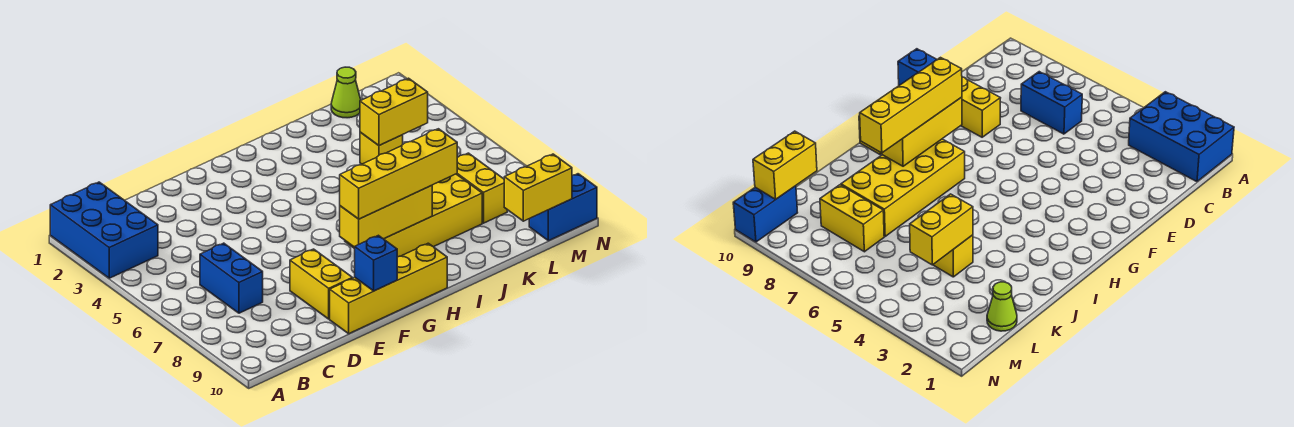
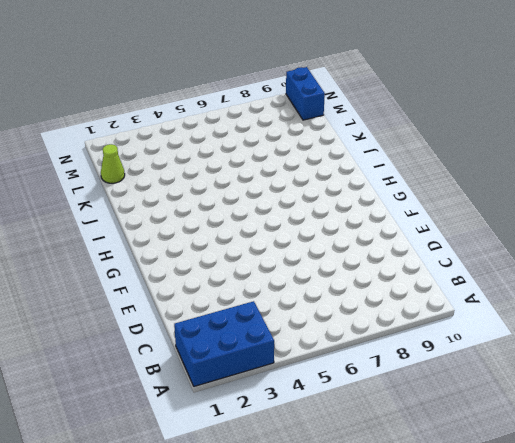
none -> blue 1x2 brick [200,243,263,313]
none -> yellow 1x2 brick [290,249,353,319]
none -> yellow 1x4 brick [330,243,447,334]

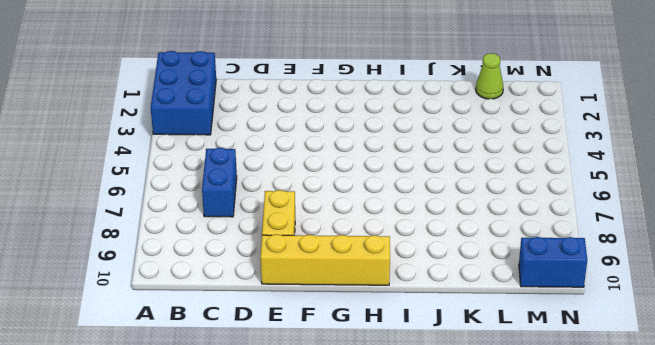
none -> yellow 2x4 brick [345,174,482,257]
none -> yellow 1x1 brick [360,132,403,164]
none -> yellow 1x2 brick [457,153,507,223]

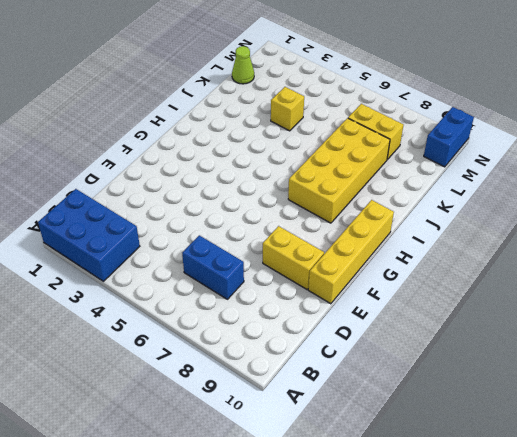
none -> blue 1x1 brick [355,235,397,291]
none -> yellow 1x3 brick [340,186,432,247]
none -> yellow 1x2 brick [360,78,428,145]

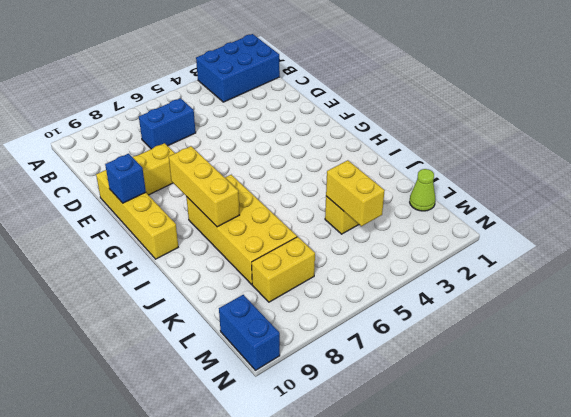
none -> yellow 1x2 brick [504,154,572,221]
none -> yellow 1x4 brick [340,129,457,219]

